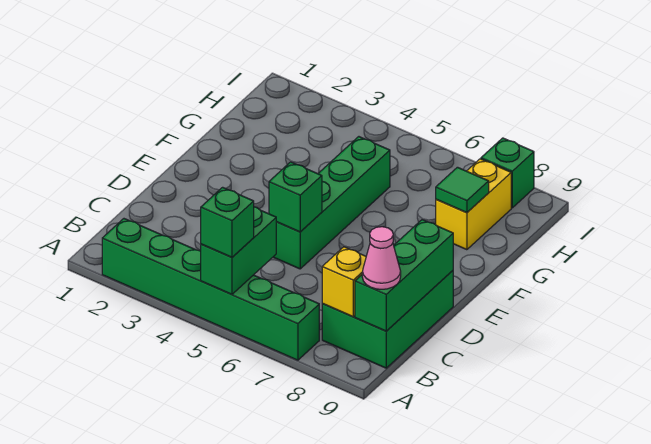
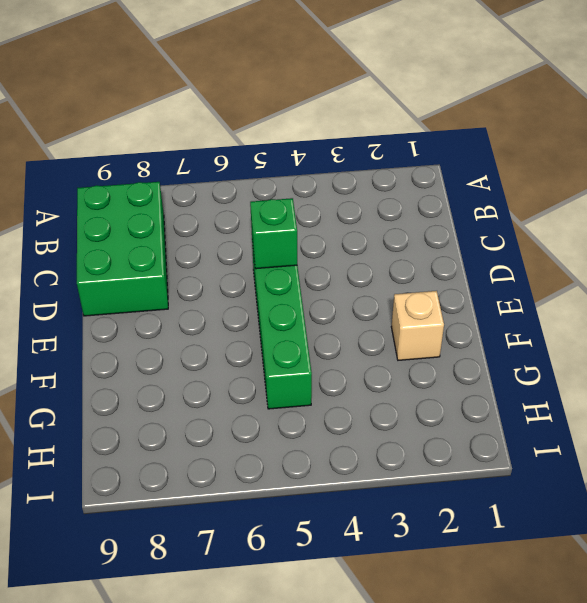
tan 1x1 brick [391,291,444,360] -> none
none -> green 1x6 brick [102,219,319,360]
none -> yellow 1x2 brick [436,159,511,250]
none -> green 1x1 brick [481,138,534,208]

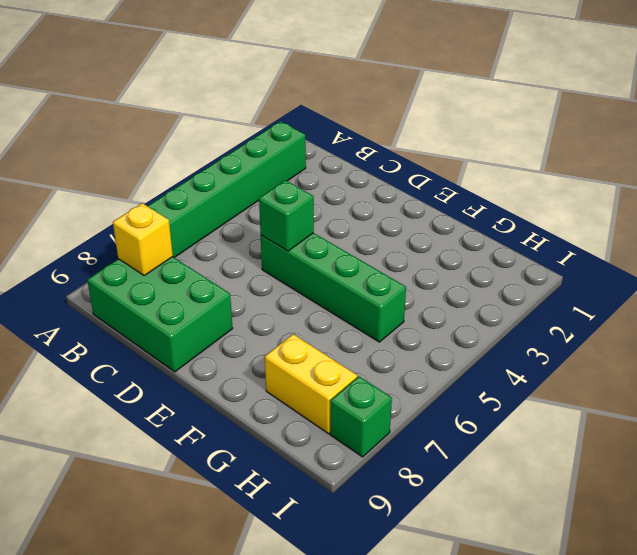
none -> green 1x2 brick [201,207,276,294]
none -> green 1x3 brick [355,220,453,331]
none -> green 1x1 tile [436,167,489,213]

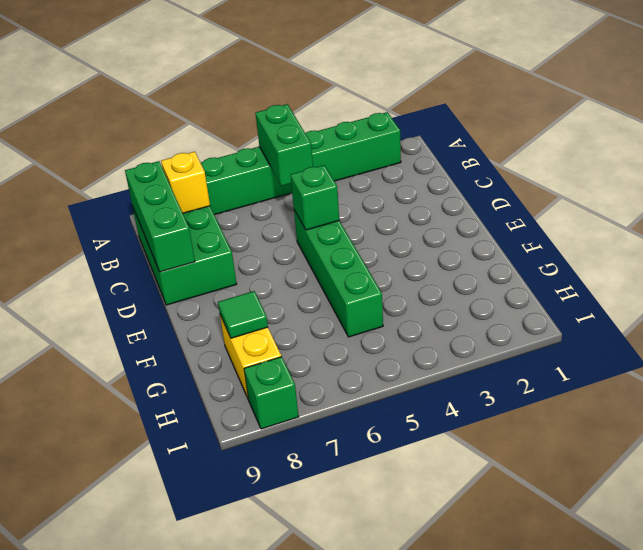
none -> green 1x1 brick [201,187,254,257]
none -> pink 1x1 cone [362,227,401,289]

